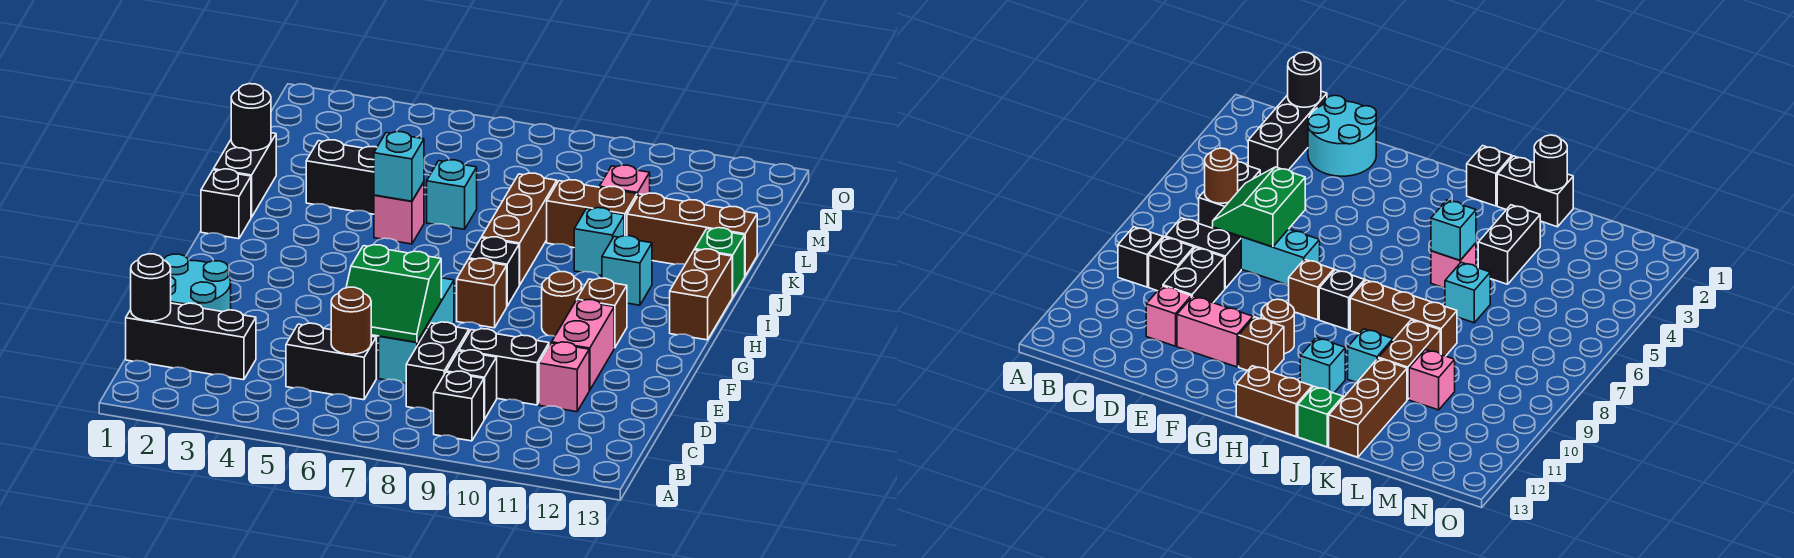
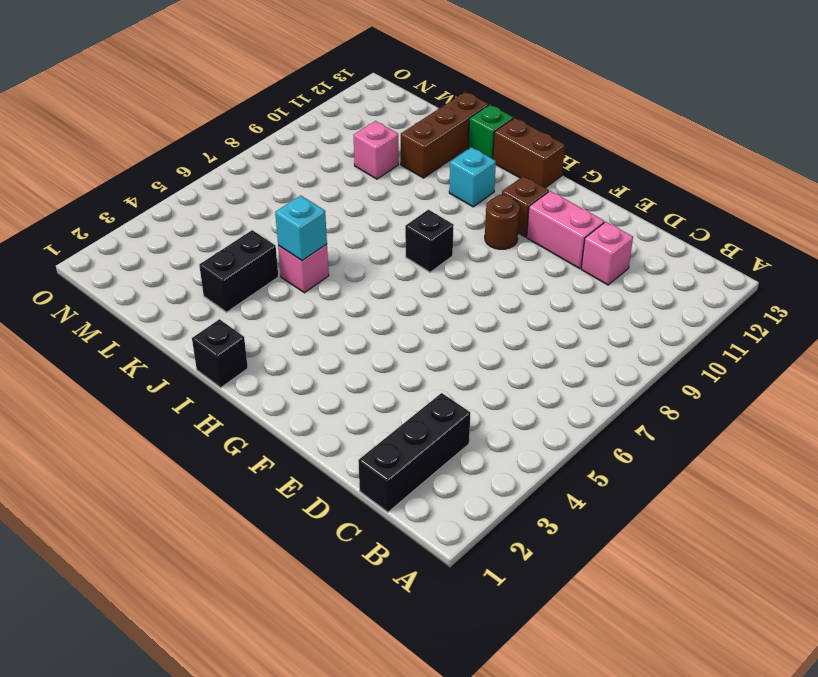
none -> black 1x1 brick [434,371,484,441]
none -> black 1x2 brick [286,323,376,400]
none -> black 1x2 brick [406,322,469,411]
none -> black 1x1 brick [446,350,497,420]

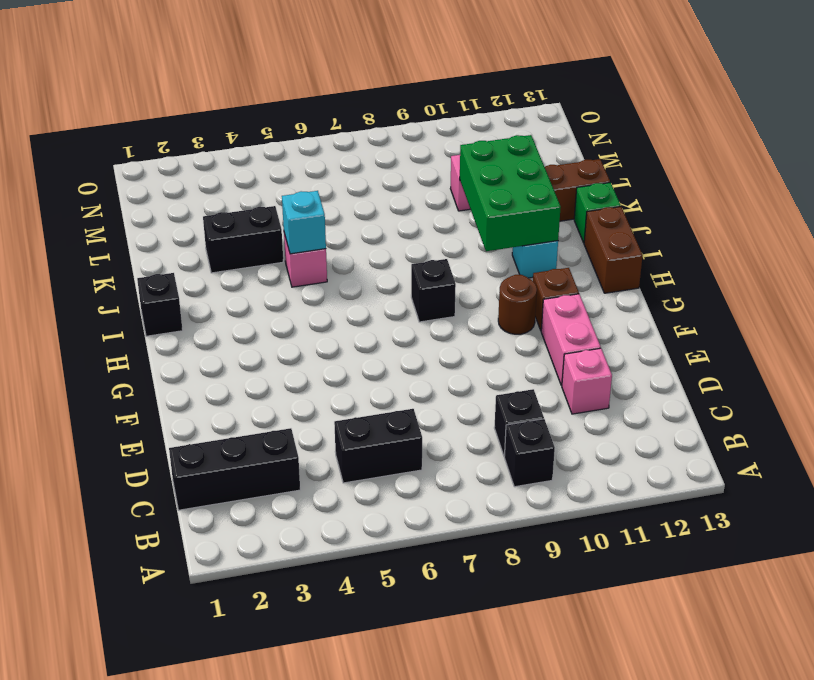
green 2x3 brick [460,135,561,251] -> none
none -> black 1x2 brick [406,322,469,411]
none -> cyan 2x2 round brick [164,254,231,312]
none -> cyan 1x3 brick [379,278,454,383]
none -> black 1x2 brick [459,329,549,405]

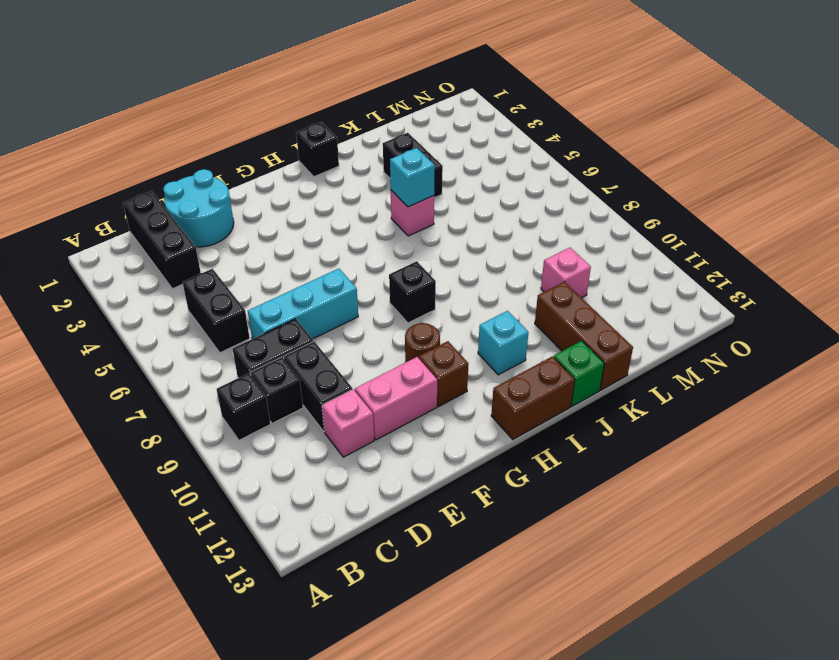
none -> brown 1x1 brick [457,258,507,328]
none -> brown 1x3 brick [482,173,557,285]
none -> black 1x2 brick [214,133,276,217]
none -> cyan 1x1 brick [574,208,624,276]

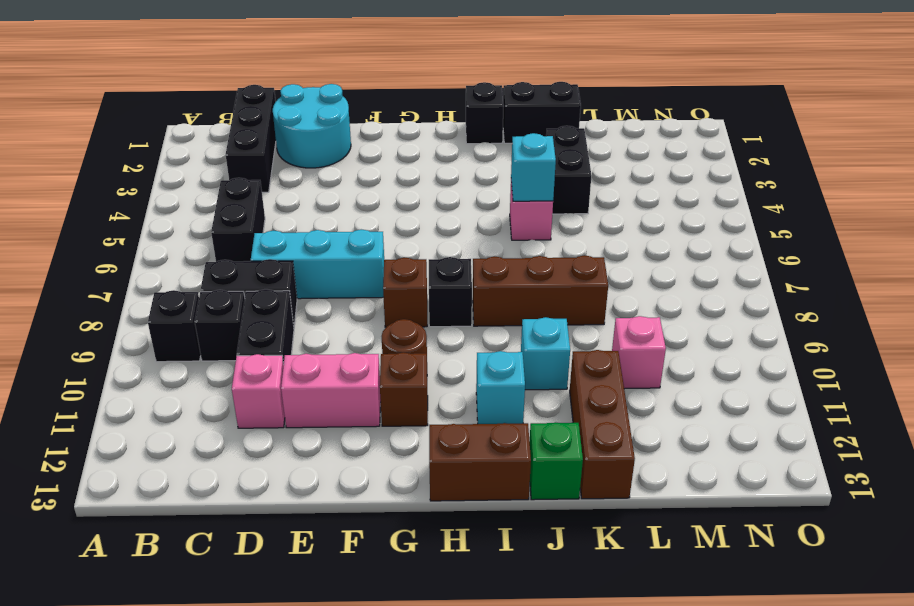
none -> cyan 1x1 brick [427,160,477,229]
none -> brown 1x2 brick [547,180,637,248]
none -> black 1x1 round brick [131,254,171,321]
none -> brown 1x1 round brick [331,287,371,354]

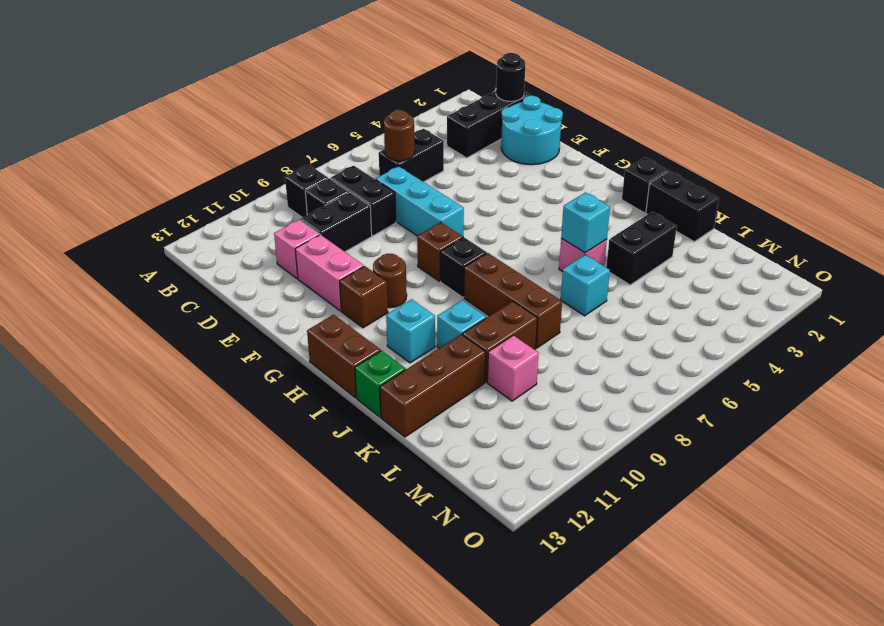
none -> green 2x2 slope [346,245,441,342]
none -> black 1x1 round brick [231,84,271,151]

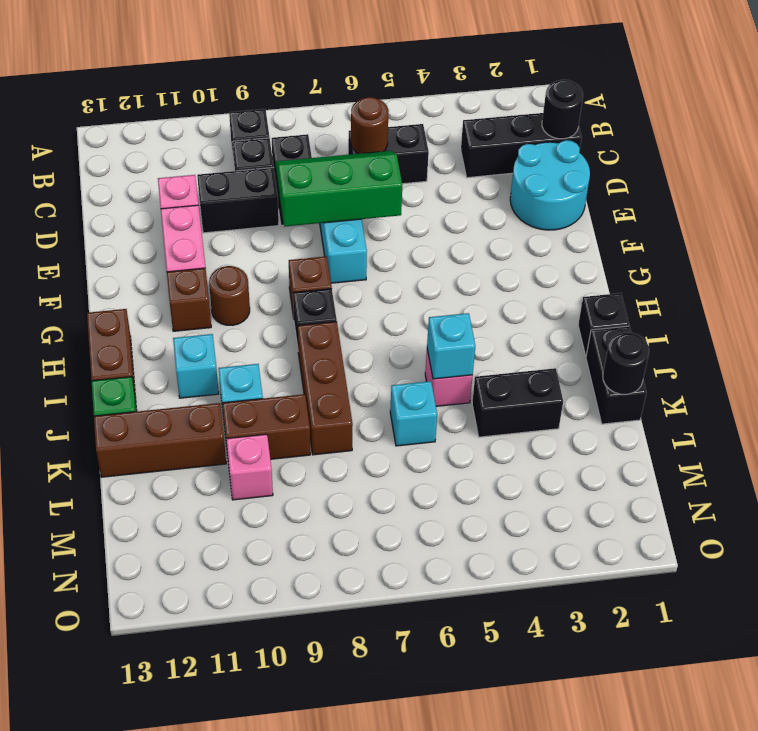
green 2x3 slope [275,151,402,227] -> green 2x2 slope [346,245,441,342]

